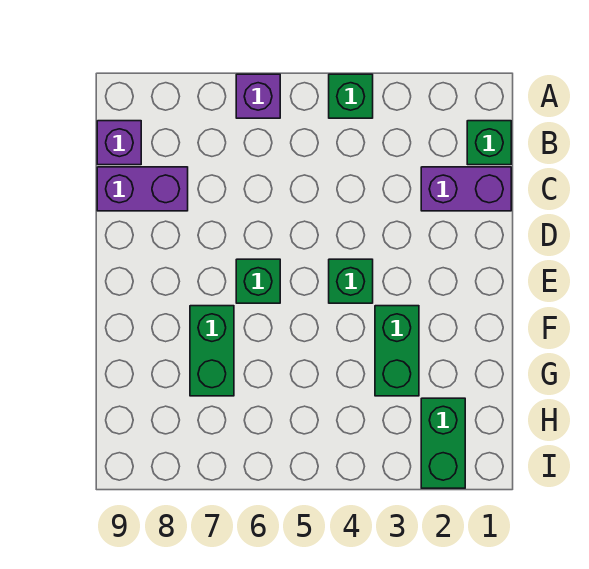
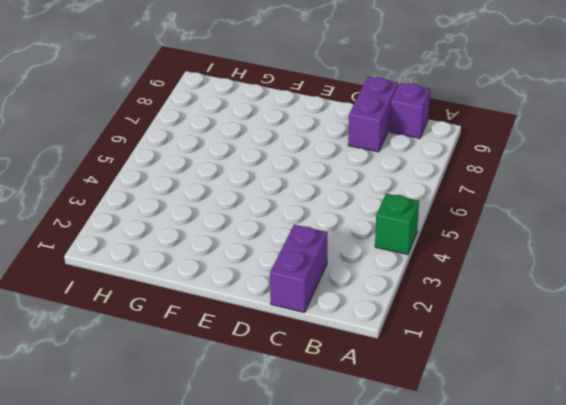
none -> purple 1x1 brick [236,74,280,118]
none -> green 1x1 brick [467,121,511,165]

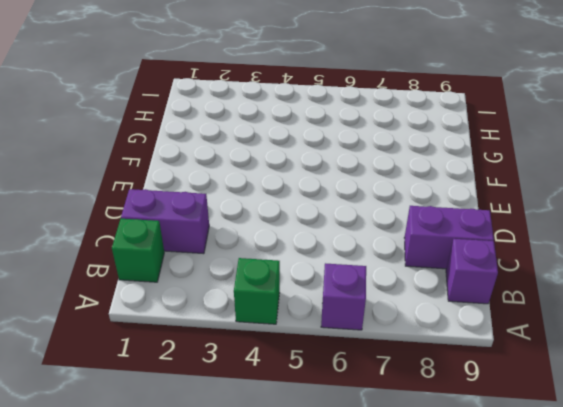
none -> green 1x1 brick [329,259,373,303]
none -> green 1x1 brick [236,259,280,303]

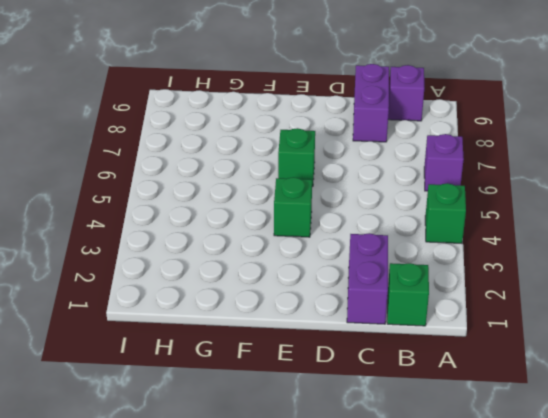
none -> green 1x2 brick [375,306,419,396]
none -> green 1x2 brick [190,306,234,396]

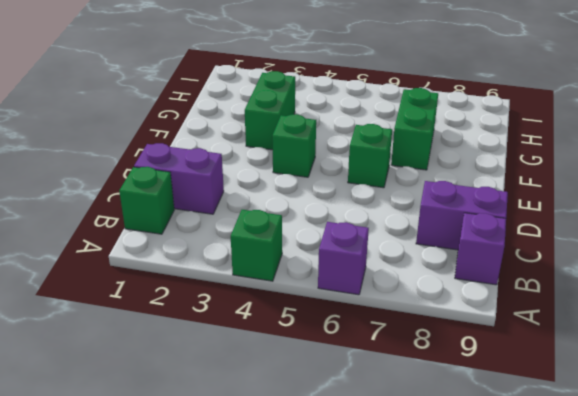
none -> green 1x2 brick [421,398,465,488]

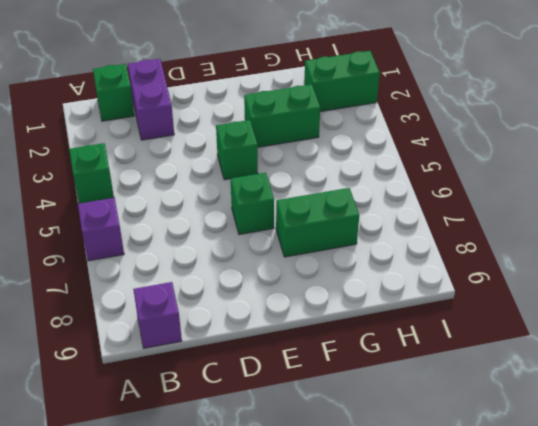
none -> purple 1x2 brick [97,167,188,211]

